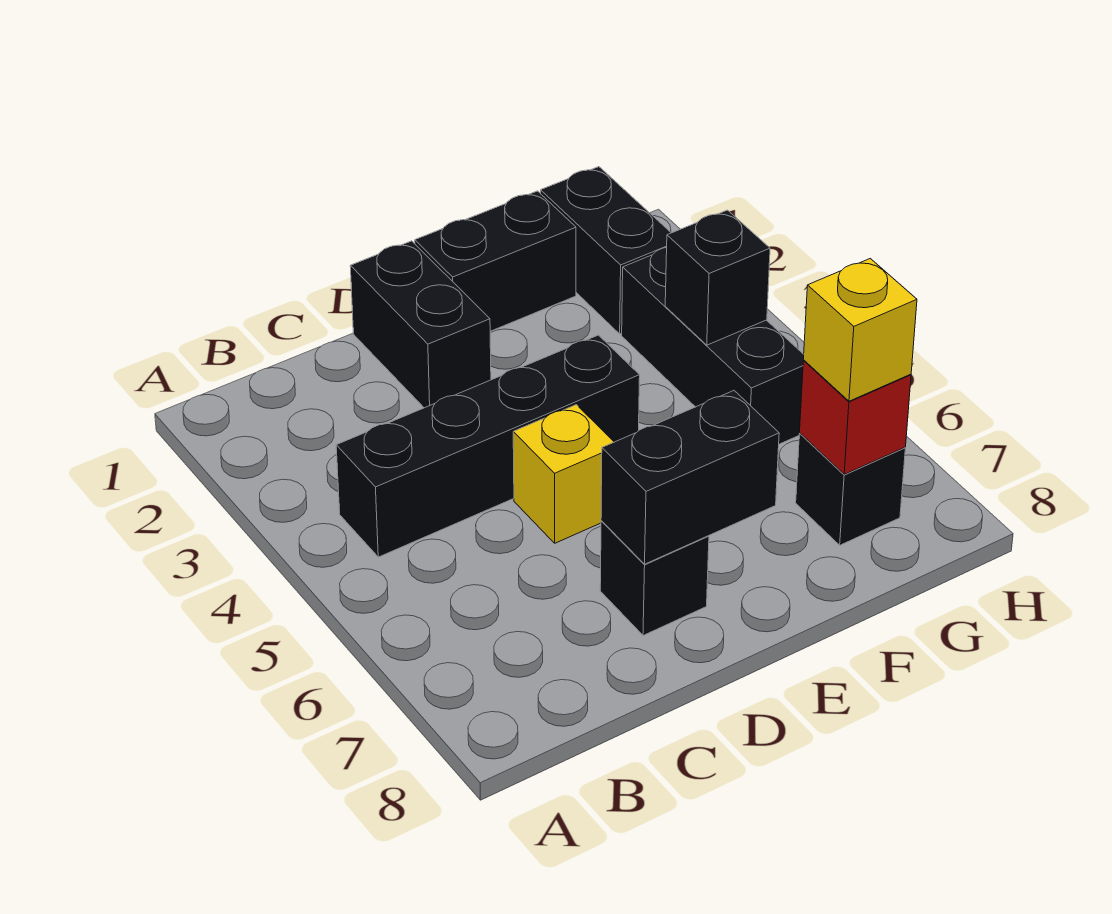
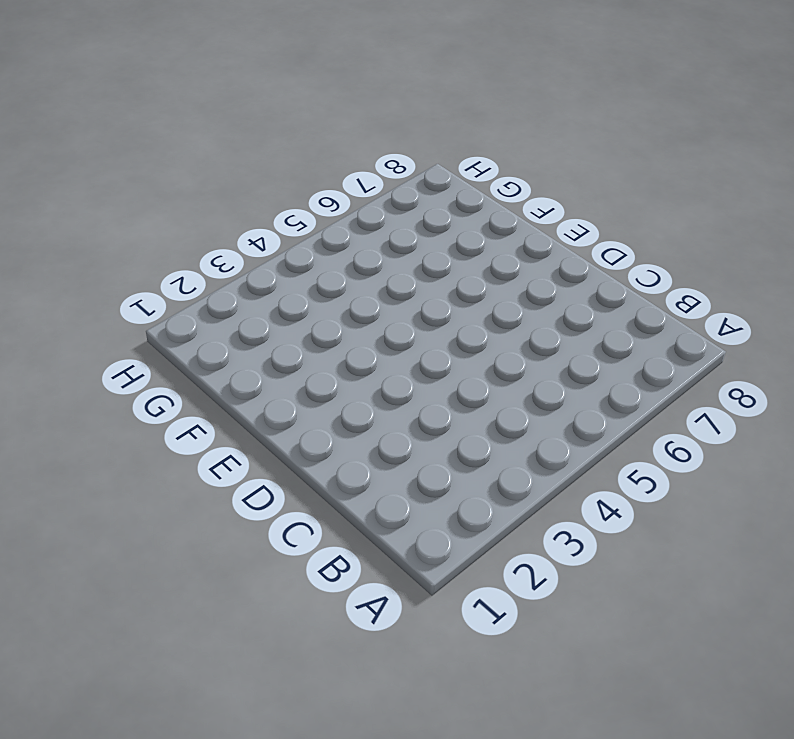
none -> black 1x4 brick [336,335,640,557]
none -> black 1x2 brick [350,241,491,408]
none -> yellow 1x1 brick [513,405,614,543]

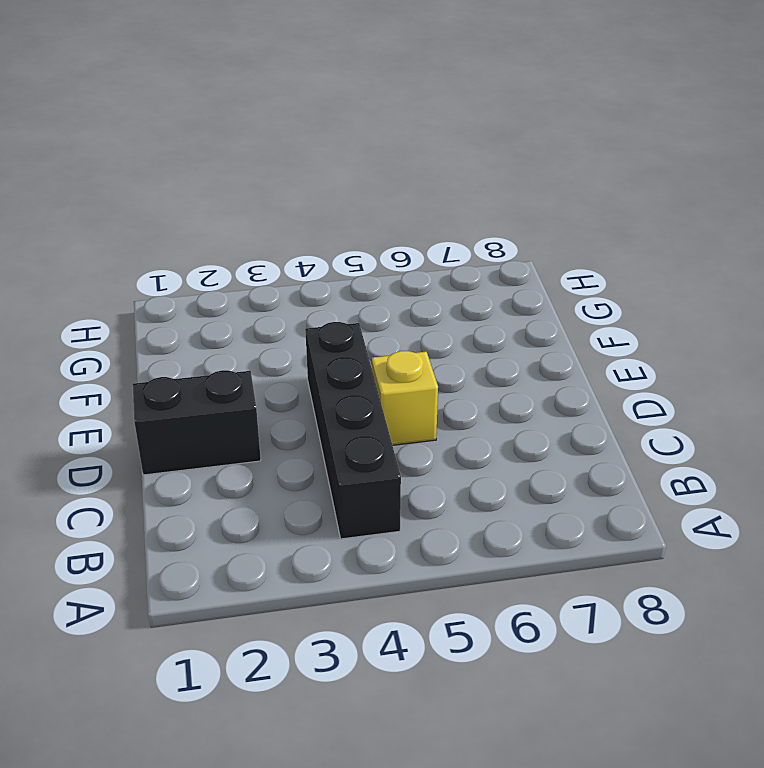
none -> black 1x1 brick [600,521,709,635]
none -> black 1x2 brick [415,191,576,331]
none -> black 1x2 brick [541,167,671,334]

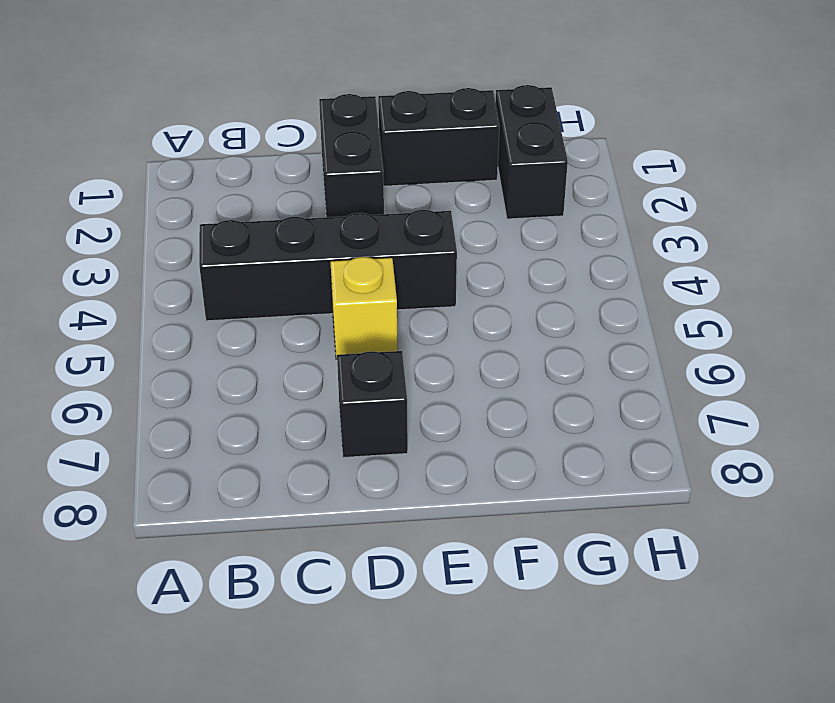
none -> black 1x3 brick [622,248,804,444]
none -> black 1x1 brick [796,434,905,545]
none -> black 1x2 brick [601,391,779,564]

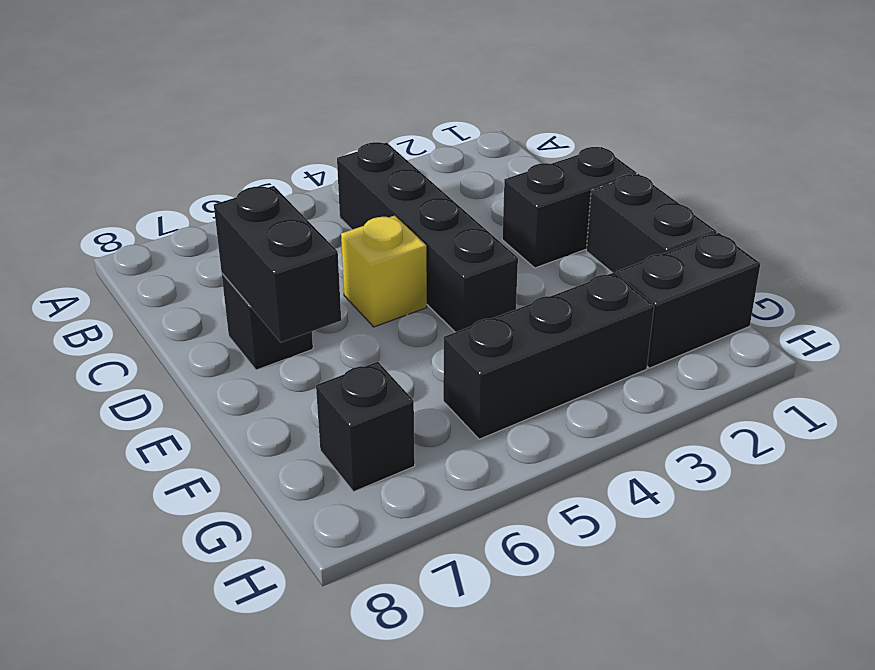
none -> black 1x1 brick [665,210,770,345]
none -> red 1x1 brick [800,361,911,474]
none -> yellow 1x1 brick [803,259,917,401]

